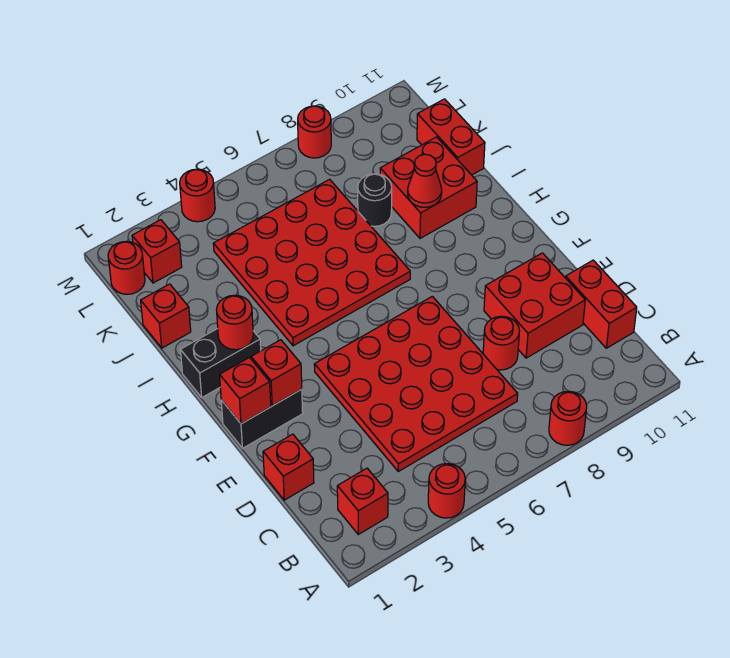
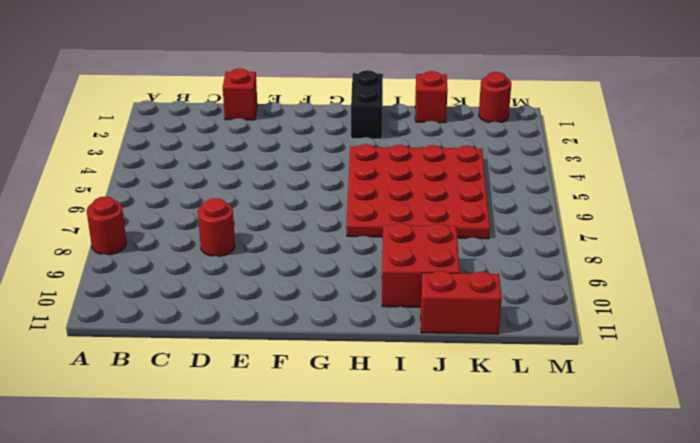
none -> red 1x1 round brick [428,464,465,518]
none -> red 1x1 brick [337,468,388,534]
none -> red 4x4 plate [314,296,518,471]

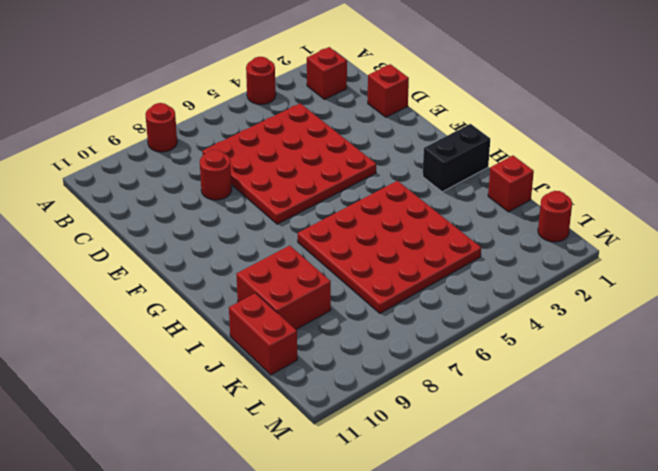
none -> red 1x2 brick [566,260,637,348]
none -> red 2x2 brick [484,253,585,358]
none -> black 1x2 brick [221,389,303,448]

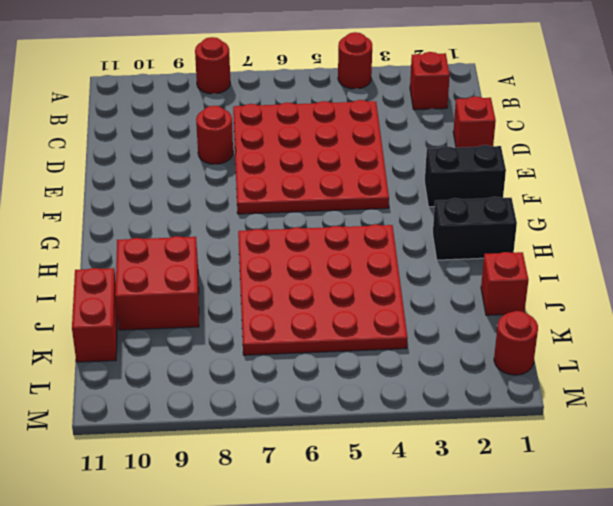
none -> red 1x2 brick [566,260,637,348]
none -> red 2x2 brick [484,253,585,358]
none -> black 1x1 round brick [358,174,392,226]

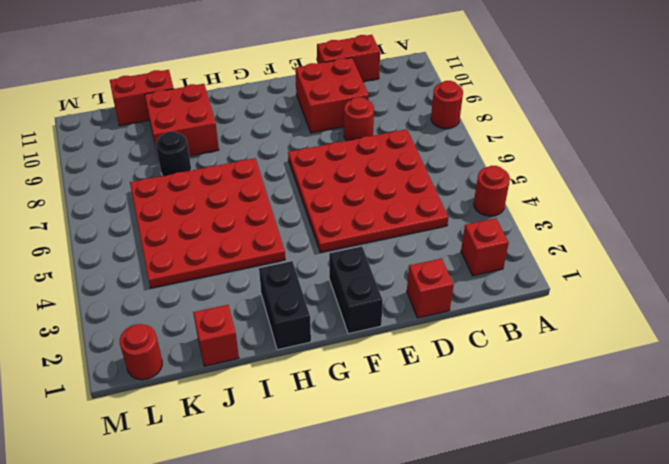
none -> red 1x1 brick [132,220,182,283]
none -> red 1x1 round brick [180,169,215,222]
none -> red 1x1 round brick [298,106,331,158]

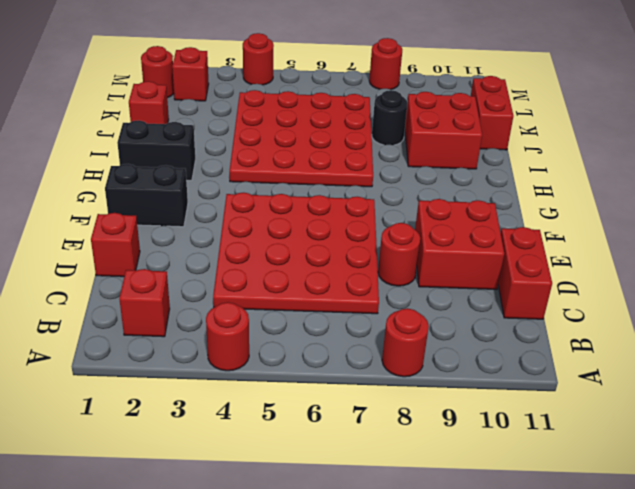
none -> red 1x1 brick [220,358,271,424]
none -> red 1x1 brick [251,340,302,406]
none -> red 1x1 round brick [216,295,253,350]

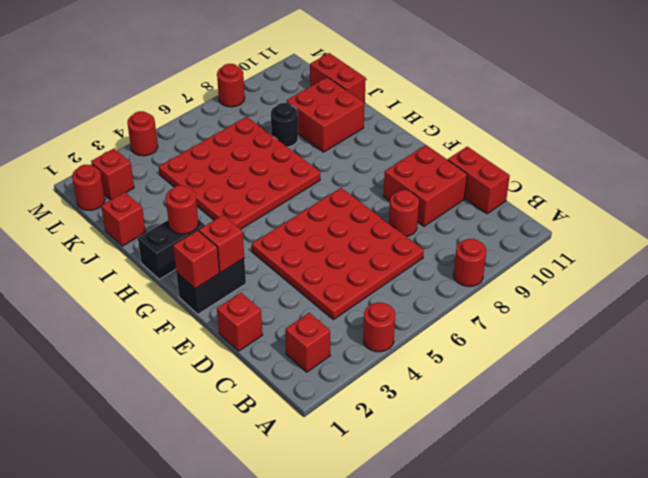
none -> red 1x1 cone [408,154,442,207]

